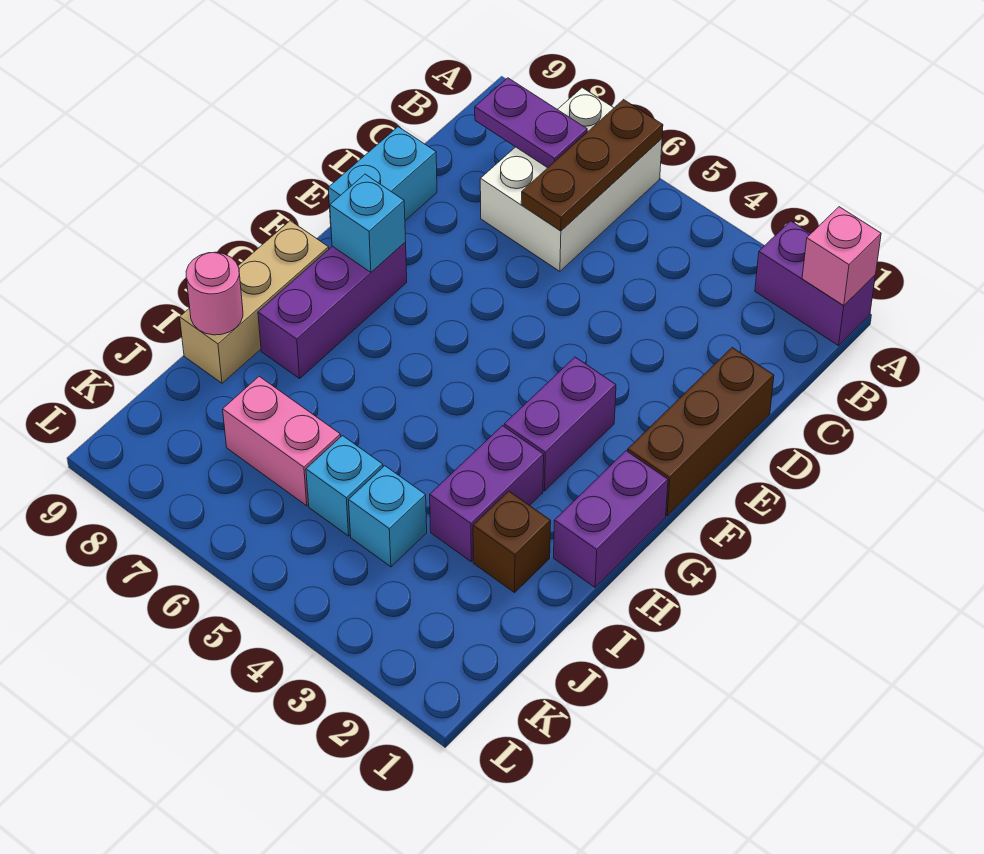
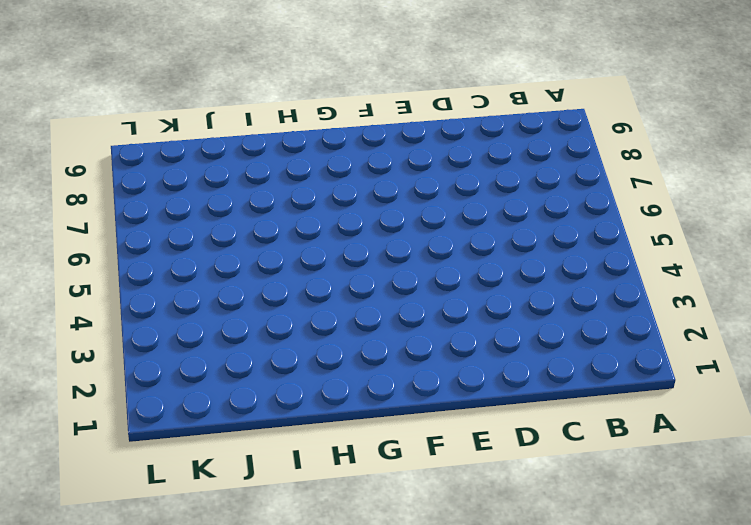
none -> purple 1x2 brick [755,221,875,346]
none -> white 2x3 brick [480,88,662,271]
none -> brown 1x3 brick [628,348,774,516]

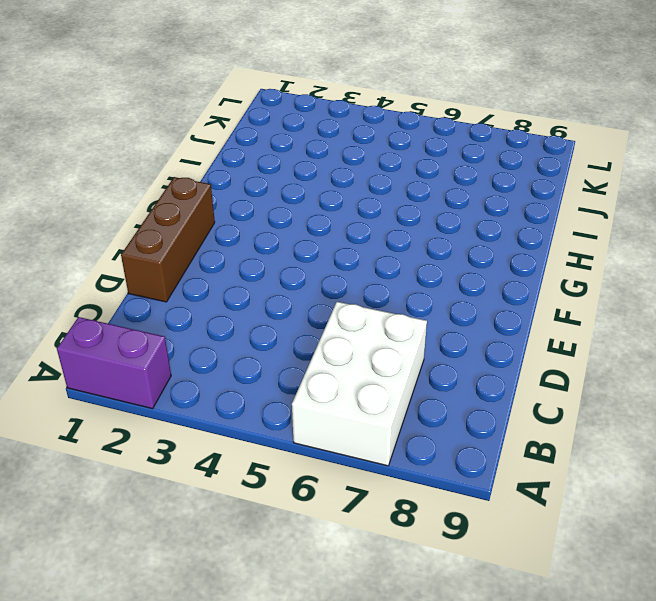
none -> cyan 1x2 brick [328,127,437,224]
none -> purple 1x2 brick [504,357,616,491]
none -> purple 1x3 brick [258,242,407,378]

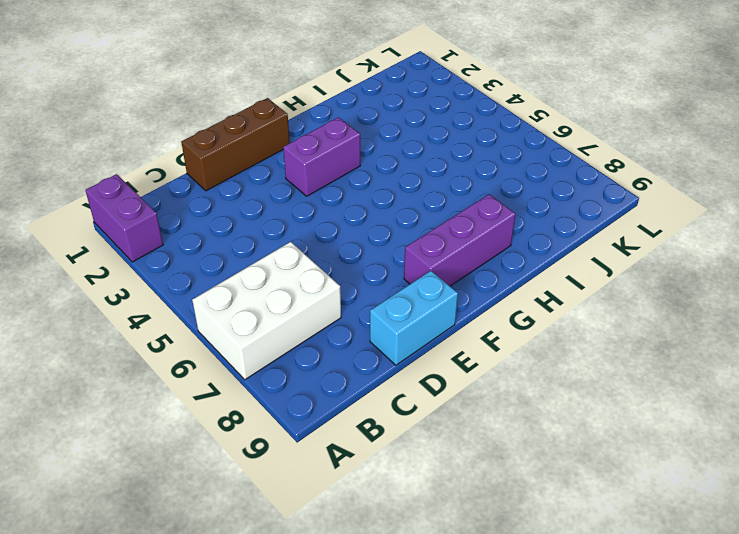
none -> purple 1x2 brick [554,451,668,587]
none -> tan 1x3 brick [180,221,329,383]
none -> purple 1x2 brick [430,426,544,561]

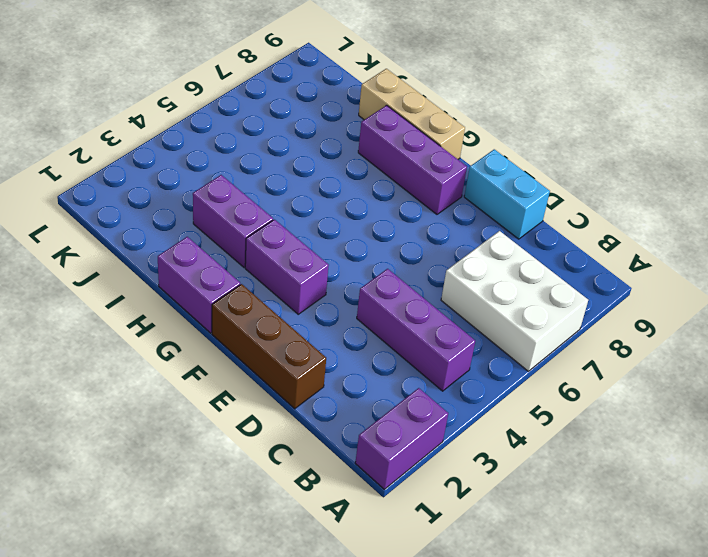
purple 1x3 brick [357,269,475,391] -> none
none -> brown 1x1 brick [473,491,551,593]
none -> cyan 1x1 brick [349,466,427,567]
none -> cyan 1x1 brick [306,436,383,536]

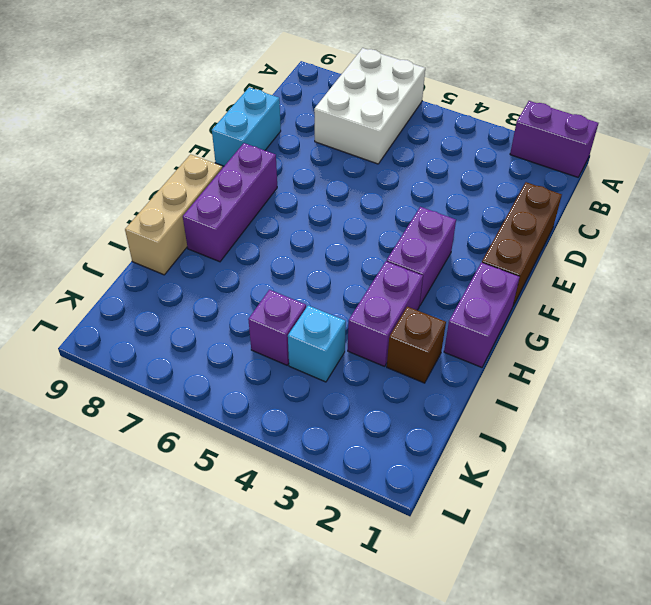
purple 1x1 brick [248,290,306,365] -> cyan 1x1 brick [306,436,383,536]
none -> pink 1x2 brick [223,376,341,506]
none -> pink 1x1 brick [802,207,881,306]
none -> brown 1x3 plate [521,100,663,231]

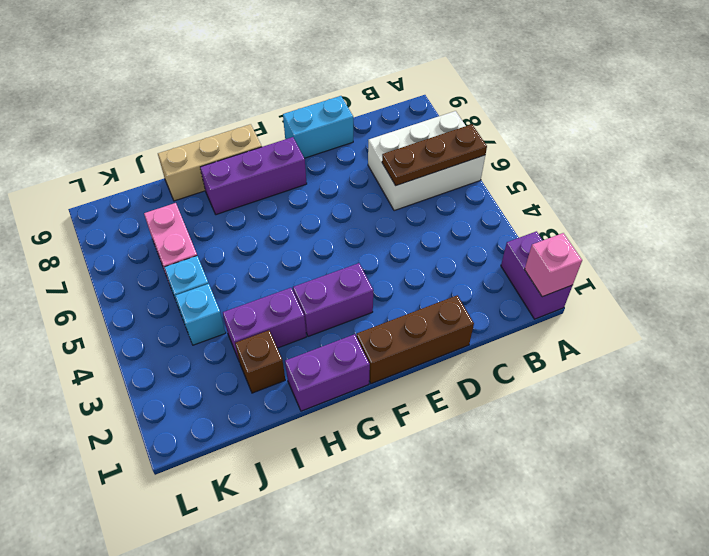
none -> purple 1x2 plate [475,78,587,168]
none -> cyan 1x1 brick [330,174,406,272]
none -> pink 1x1 round brick [186,252,243,335]

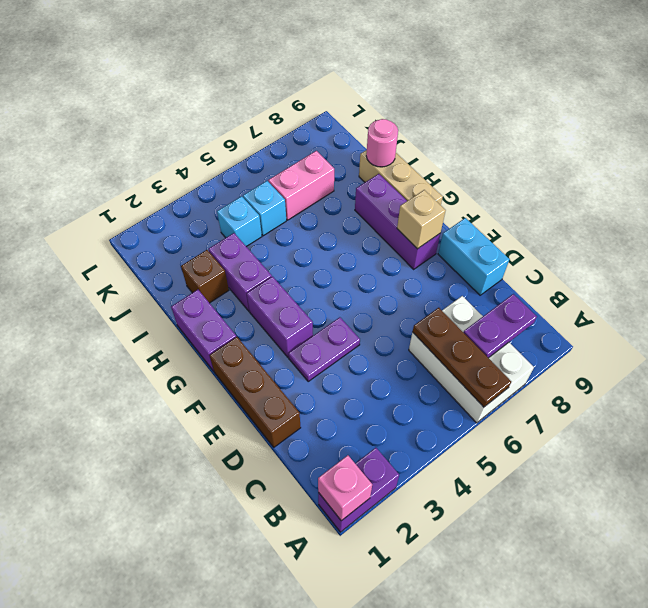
purple 1x2 plate [288,317,360,381] -> none
tan 1x1 brick [397,190,446,249] -> cyan 1x1 brick [330,174,406,272]

